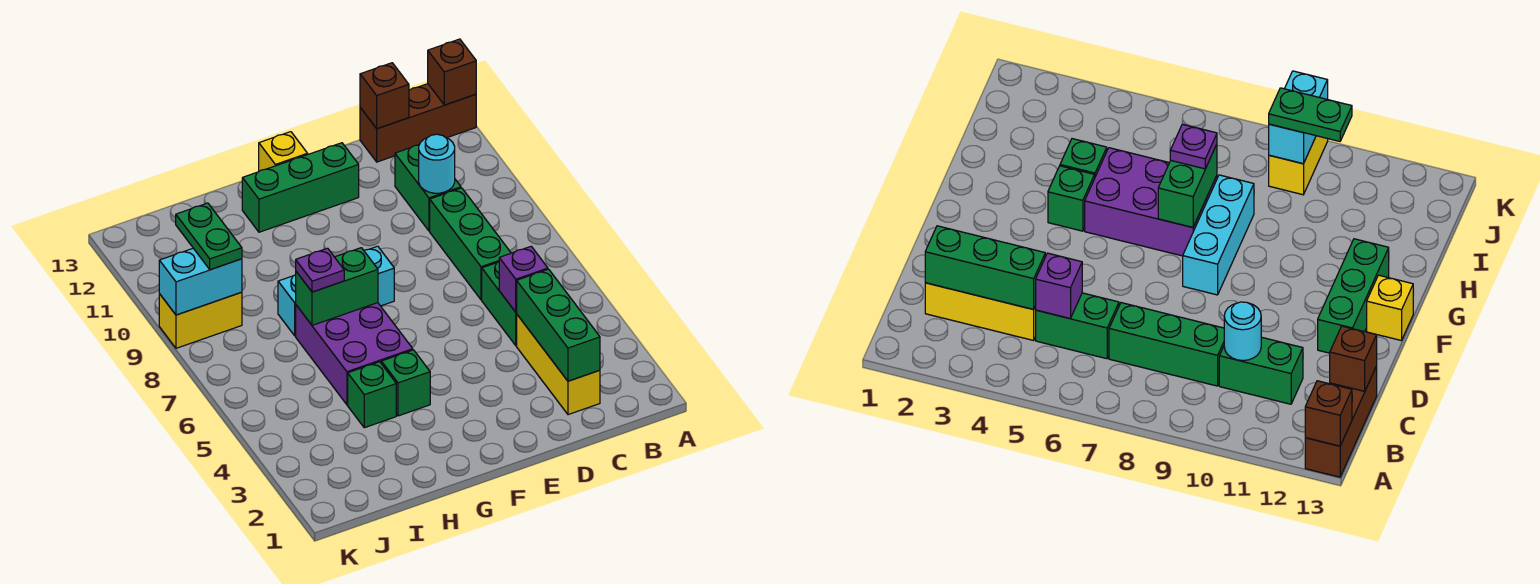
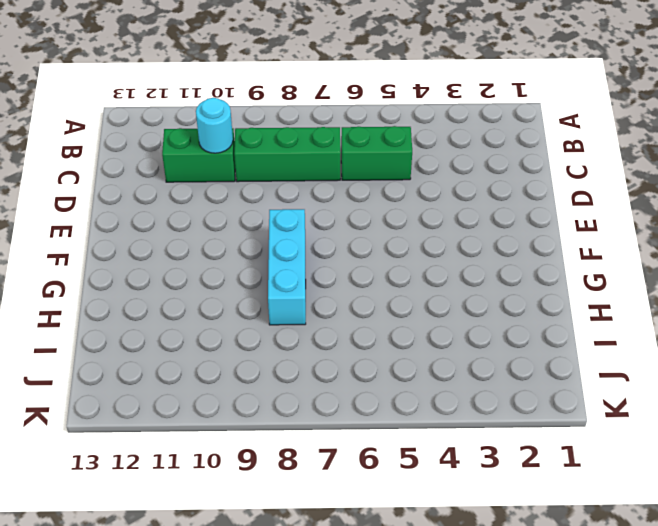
none -> brown 1x3 brick [360,84,476,162]
none -> yellow 1x3 brick [517,315,600,415]
none -> green 1x3 brick [242,143,359,232]

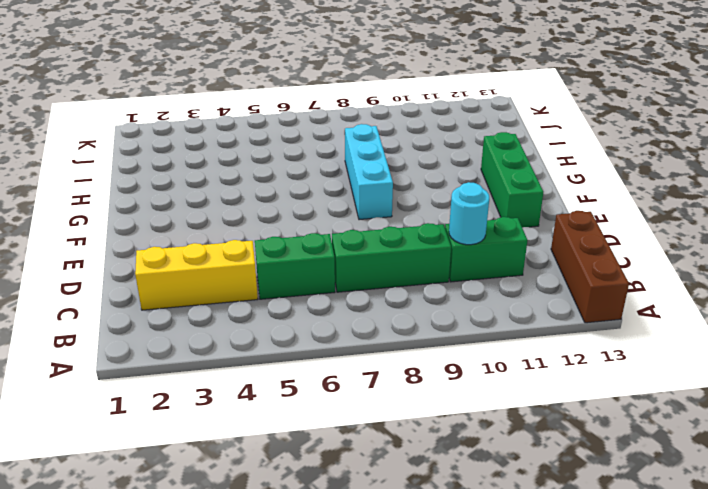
none -> yellow 1x1 brick [259,132,308,171]
none -> green 1x1 brick [381,350,430,416]
none -> purple 2x3 brick [296,303,413,405]

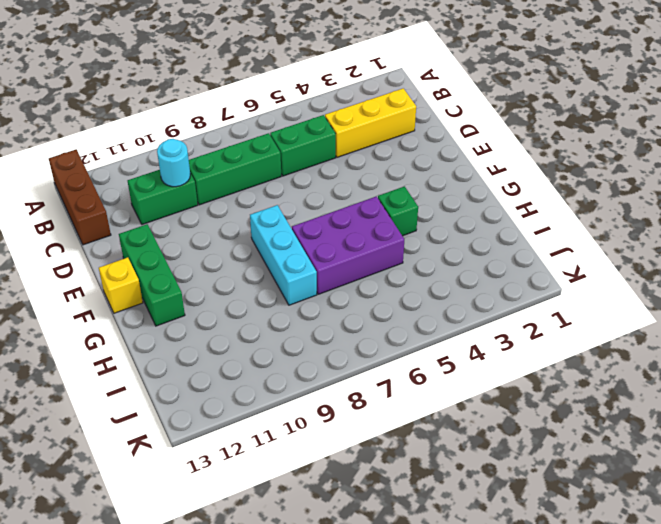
none -> green 1x1 brick [348,362,396,428]
none -> yellow 1x2 brick [159,292,242,348]
none -> brown 1x1 brick [428,39,476,105]

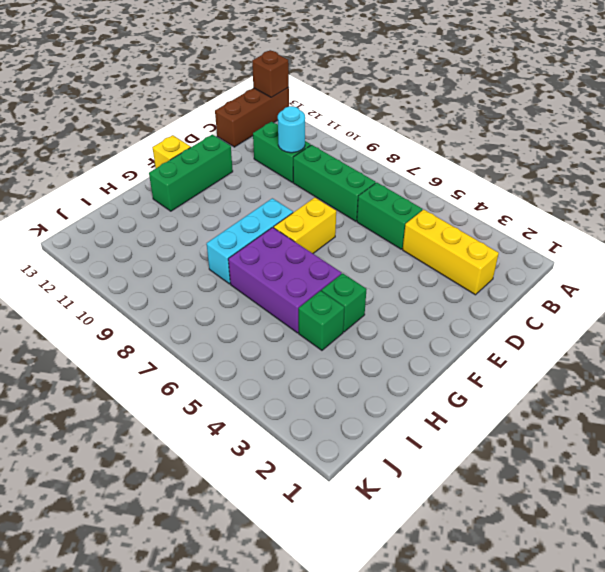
yellow 1x2 brick [274,198,336,253] -> yellow 1x2 brick moved to [159,292,242,348]
none -> green 1x3 brick [517,269,600,381]
none -> purple 1x1 brick [499,246,548,312]
none -> brown 1x1 brick [360,63,409,129]

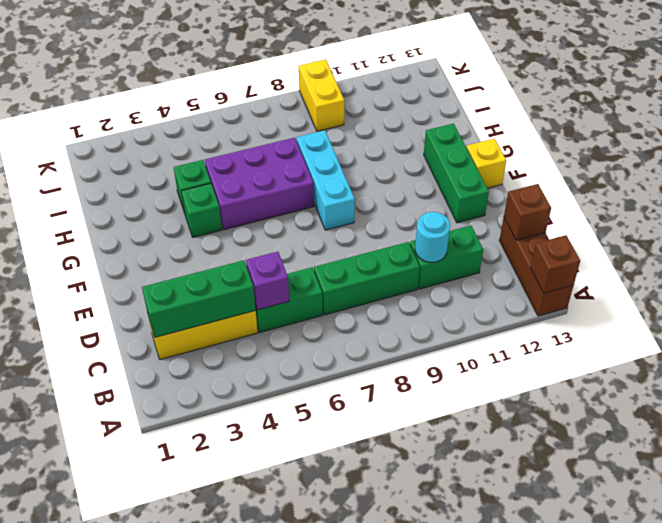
none -> green 1x2 brick [296,248,378,325]
none -> cyan 1x2 brick [159,248,242,315]
none -> purple 1x1 plate [296,248,344,292]

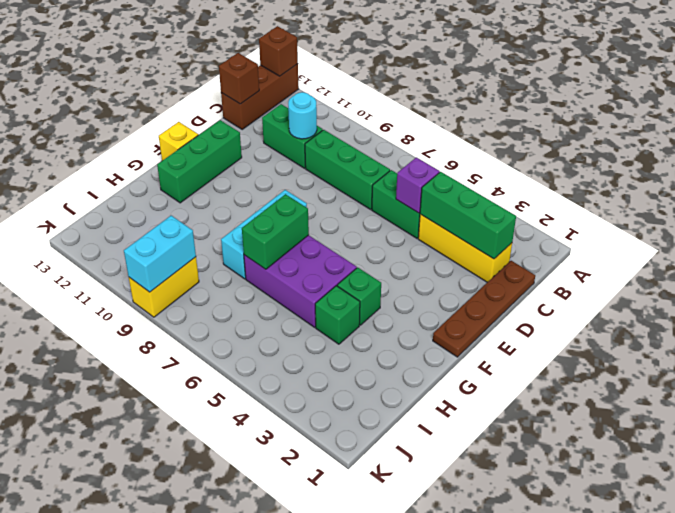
brown 1x4 plate [433,261,535,357] -> none
none -> purple 1x1 plate [296,248,344,292]
none -> green 1x2 plate [176,203,242,270]

